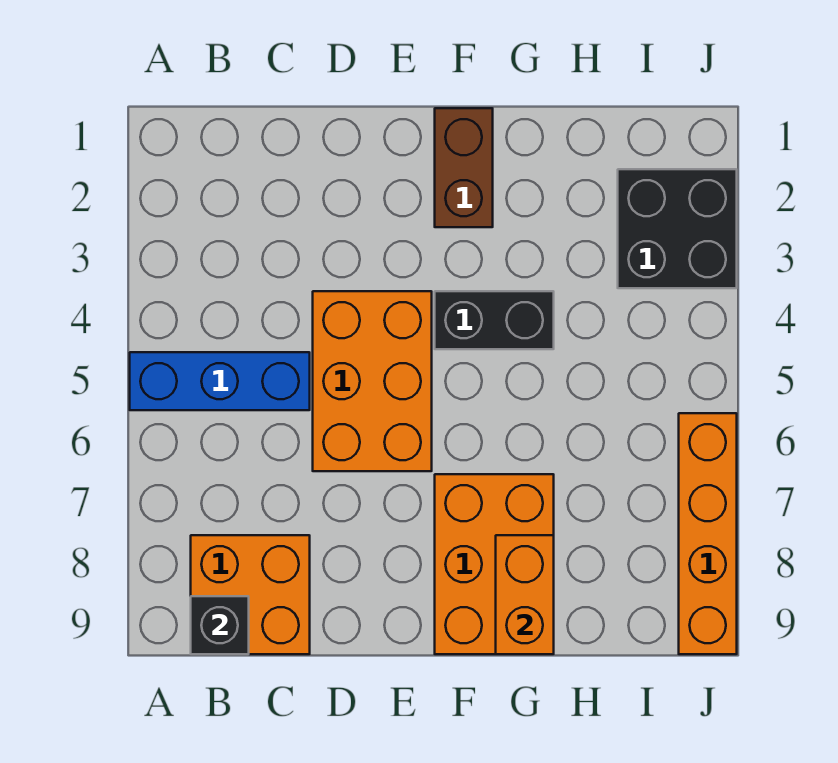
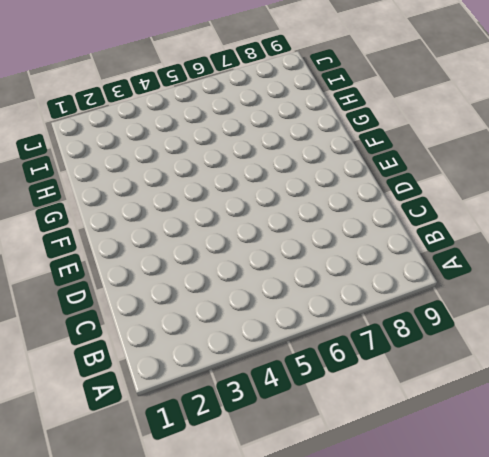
none -> blue 1x3 brick [130,352,310,410]
none -> orange 2x2 brick [191,535,310,654]

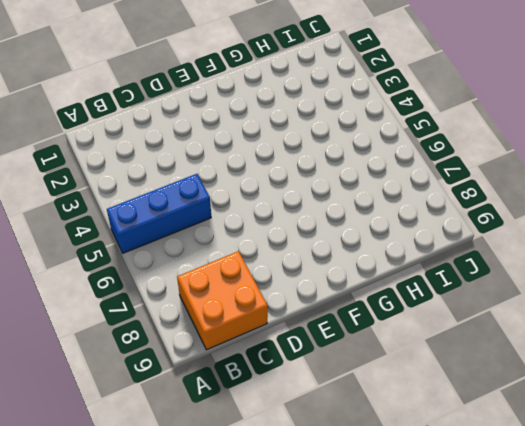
none -> orange 2x3 brick [313,291,432,471]
none -> brown 1x2 brick [435,108,493,227]

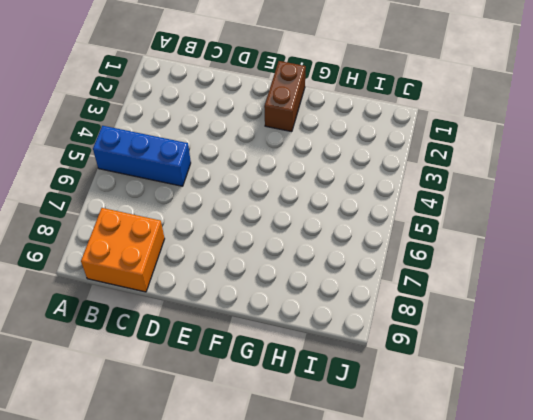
none -> orange 2x3 brick [313,291,432,471]
none -> black 1x2 brick [435,291,554,349]

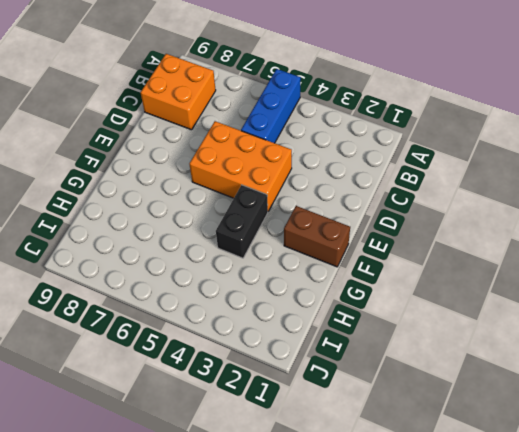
none -> orange 2x3 brick [435,474,554,654]
none -> black 2x2 brick [618,169,737,288]

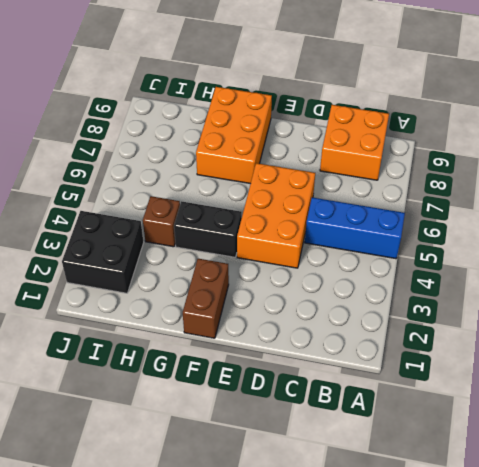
brown 1x1 brick [143,196,180,247] -> none
none -> orange 1x4 brick [679,413,737,654]
none -> black 1x1 brick [191,596,249,654]

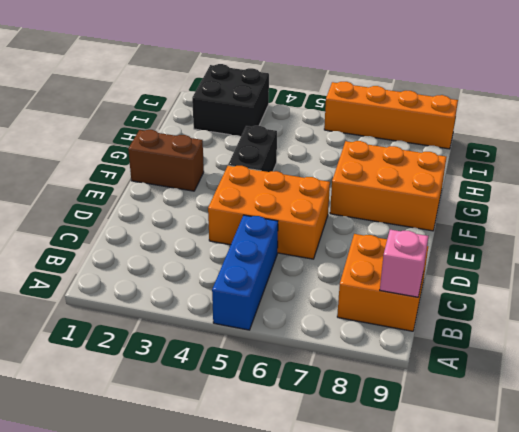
pink 1x1 brick [380,230,428,297] -> black 1x1 brick [191,596,249,654]
none -> orange 1x2 brick [496,535,554,654]

